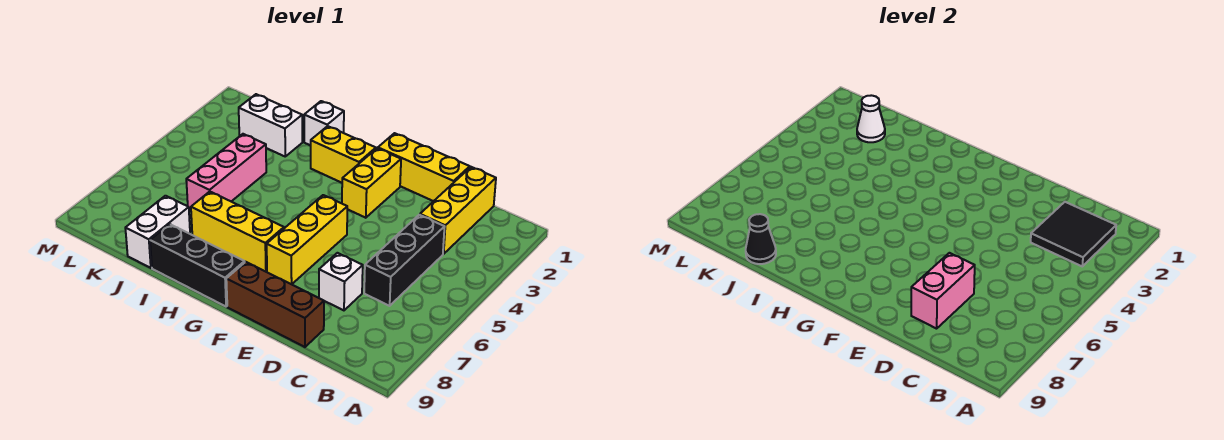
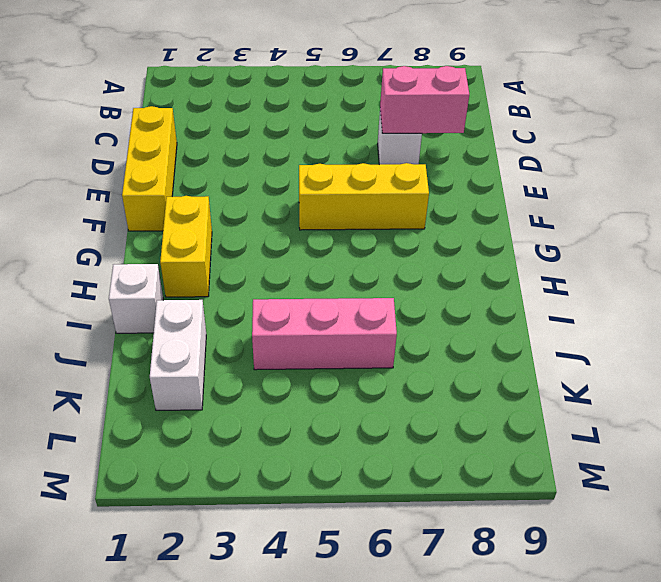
none -> yellow 1x3 brick [420,167,496,254]
none -> black 1x3 brick [364,215,444,306]
none -> brown 1x3 brick [226,262,324,347]

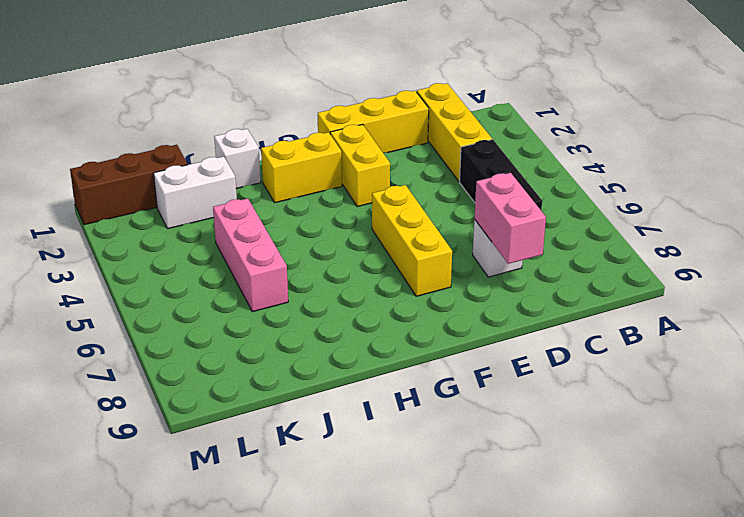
brown 1x3 brick [70,145,188,225] -> brown 1x3 brick moved to [226,262,324,347]
none -> yellow 1x3 brick [191,192,284,272]
none -> black 1x3 brick [150,224,245,307]
none -> white 1x2 brick [125,196,190,268]

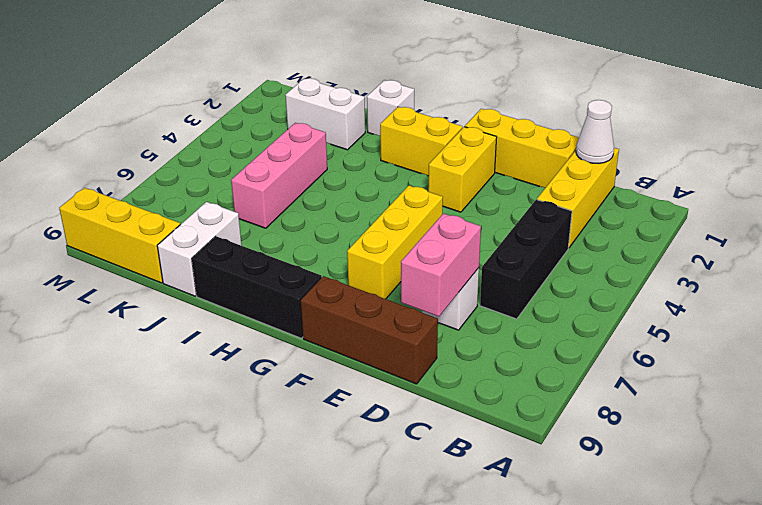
white 1x1 cone [576,100,614,163] -> white 1x1 cone moved to [857,95,885,142]
yellow 1x3 brick [59,188,180,283] -> yellow 1x3 brick moved to [191,192,284,272]
none -> black 2x2 tile [1031,202,1116,266]
none -> black 1x1 cone [746,214,776,264]

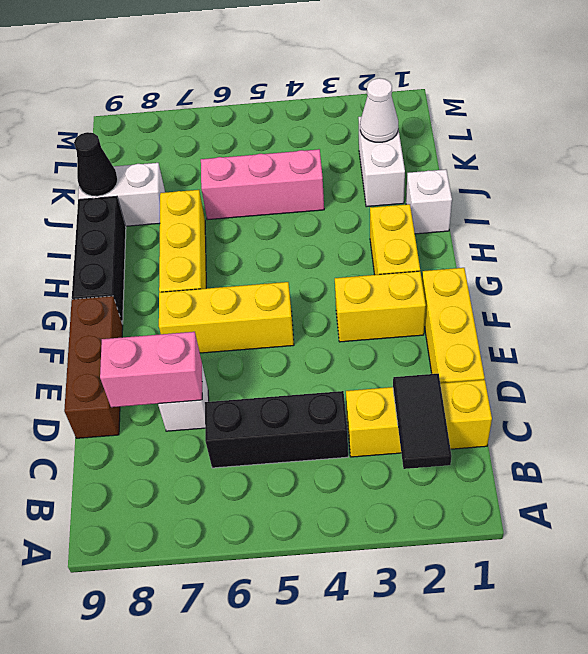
black 1x2 tile [393,373,452,469] -> black 2x2 tile [1031,202,1116,266]

